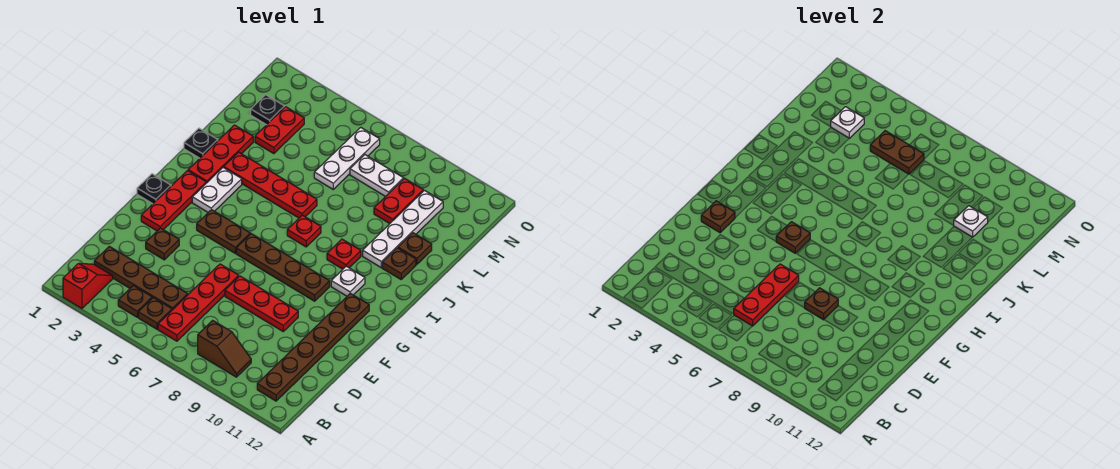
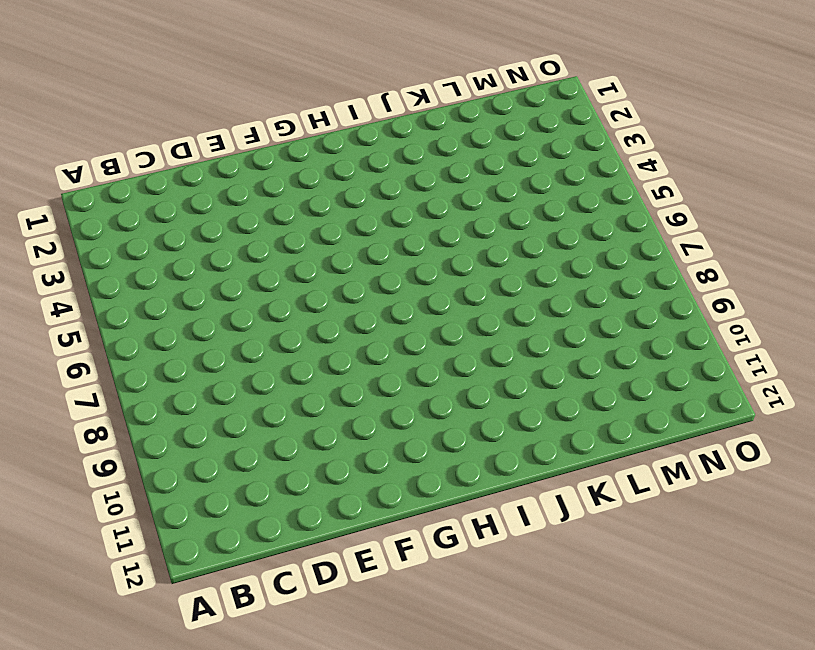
none -> red 1x2 slope [63,263,113,309]
none -> brown 1x1 plate [118,286,152,317]
none -> brown 1x1 plate [138,298,172,329]
none -> red 1x4 plate [158,264,239,341]

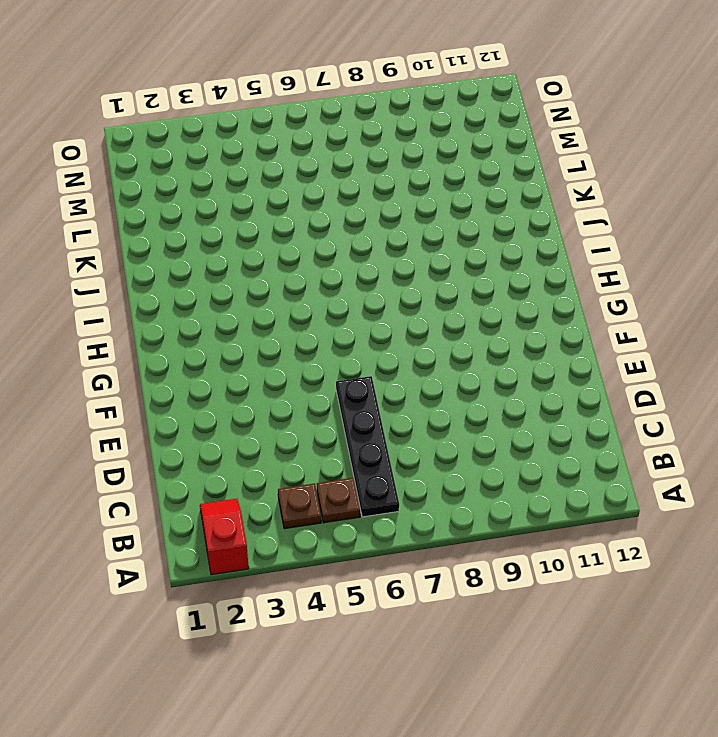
black 1x4 plate [336,376,399,517] -> red 1x4 plate [158,264,239,341]
none -> brown 1x2 slope [198,320,251,377]
none -> brown 1x6 plate [257,293,369,401]
none -> brown 1x4 plate [94,246,188,310]
none -> brown 1x1 plate [146,228,179,260]

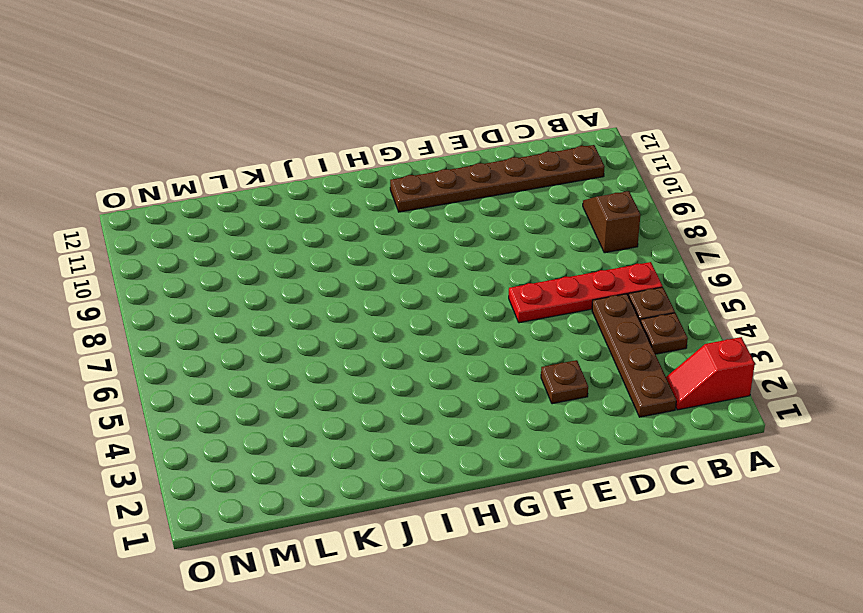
none -> red 1x3 plate [225,276,298,331]
none -> red 1x3 plate [141,171,206,231]
none -> black 1x1 plate [137,174,171,204]
none -> brown 1x2 plate [197,210,250,253]

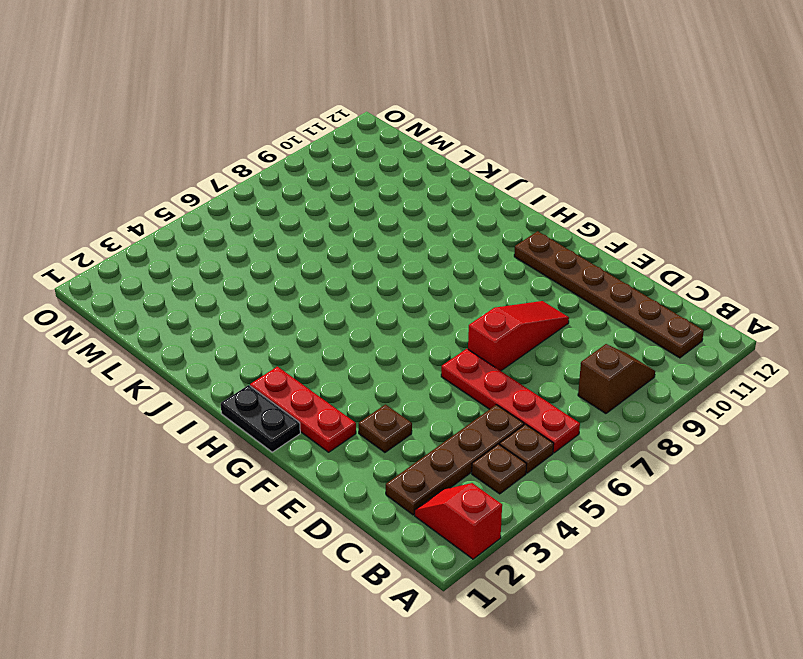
red 1x3 slope [468,301,569,371] -> red 1x3 plate [225,276,298,331]
black 1x2 plate [221,385,300,452] -> black 1x1 plate [137,174,171,204]
none -> brown 1x2 plate [197,210,250,253]
none -> brown 1x4 plate [236,234,330,301]
none -> white 1x2 plate [192,167,242,212]
none -> white 1x1 plate [331,266,365,296]

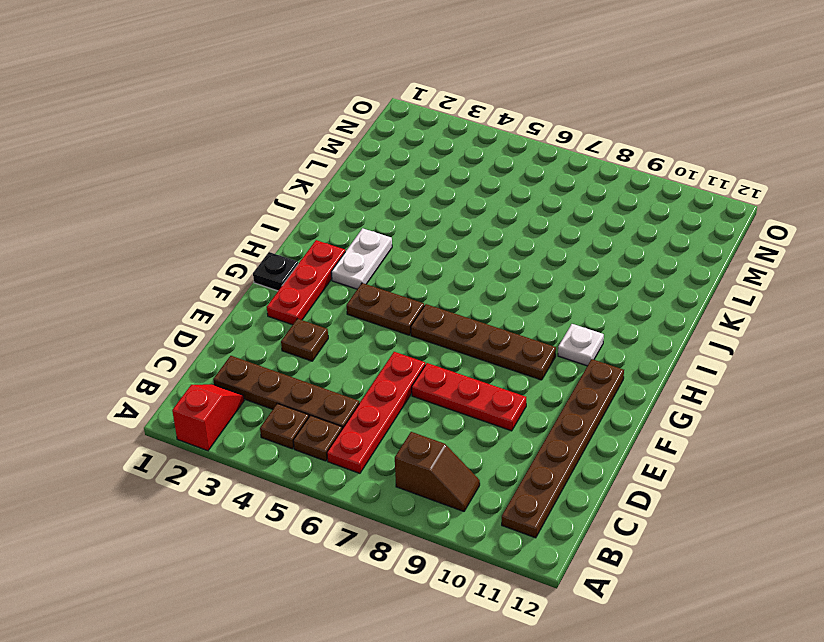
none -> red 1x3 plate [188,125,253,183]
none -> red 1x1 plate [287,215,321,247]
none -> red 1x1 plate [327,239,361,269]
none -> black 1x1 plate [184,128,218,158]

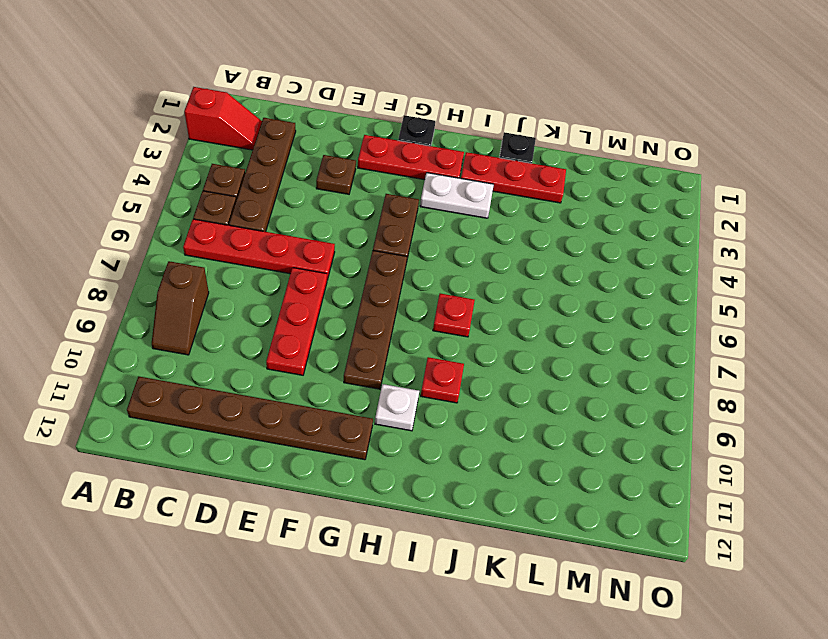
none -> red 1x4 plate [224,152,317,218]
none -> white 1x4 plate [363,190,443,268]
none -> brown 1x1 plate [382,248,416,279]
none -> brown 1x1 plate [398,233,432,264]

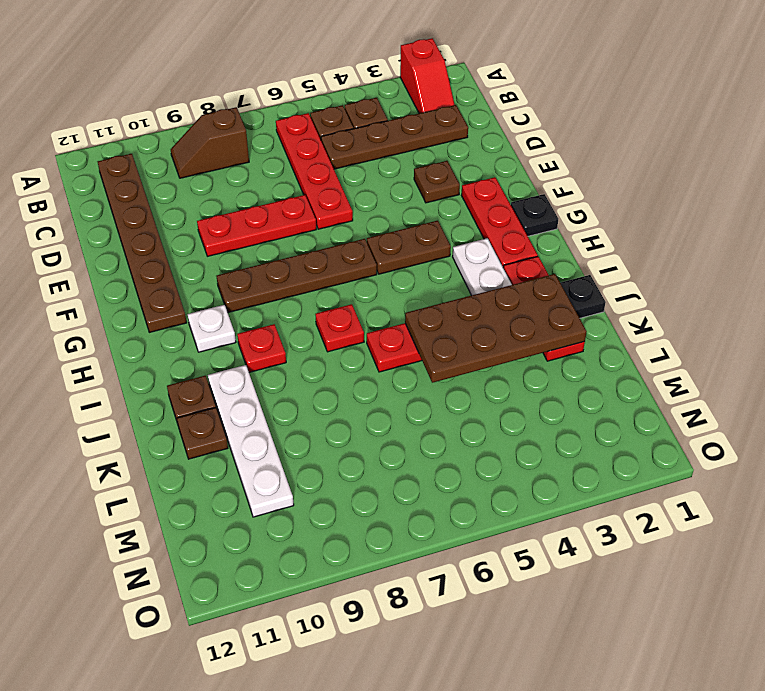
brown 2x4 plate [405,274,587,383] -> none
none -> red 1x2 plate [255,107,304,154]
none -> white 1x3 plate [314,127,380,189]
none -> red 1x2 plate [374,178,423,224]
none -> black 1x1 plate [251,95,285,125]

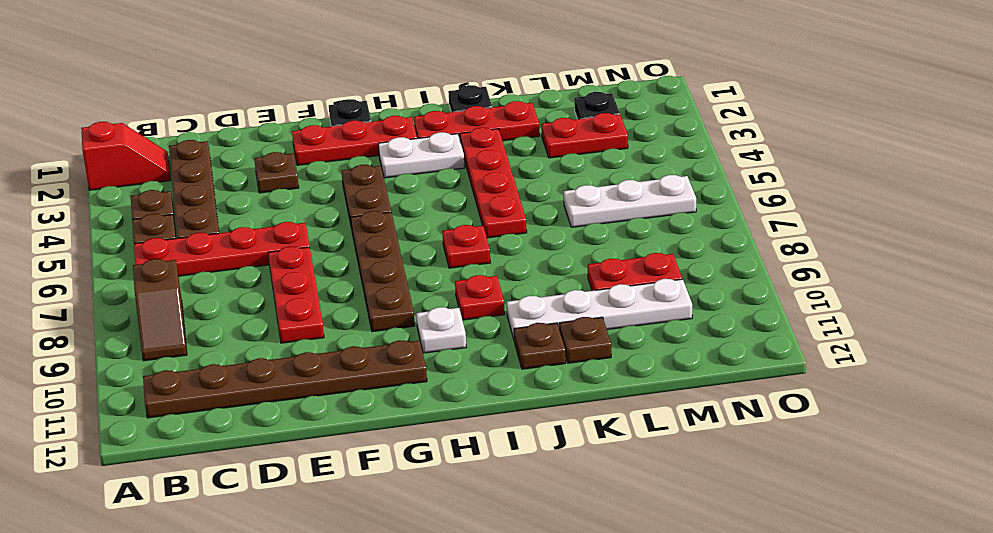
none -> white 1x2 plate [350,155,404,197]
none -> red 1x3 plate [734,264,799,326]
none -> brown 1x1 plate [805,288,838,320]
none -> brown 1x1 plate [701,201,735,233]

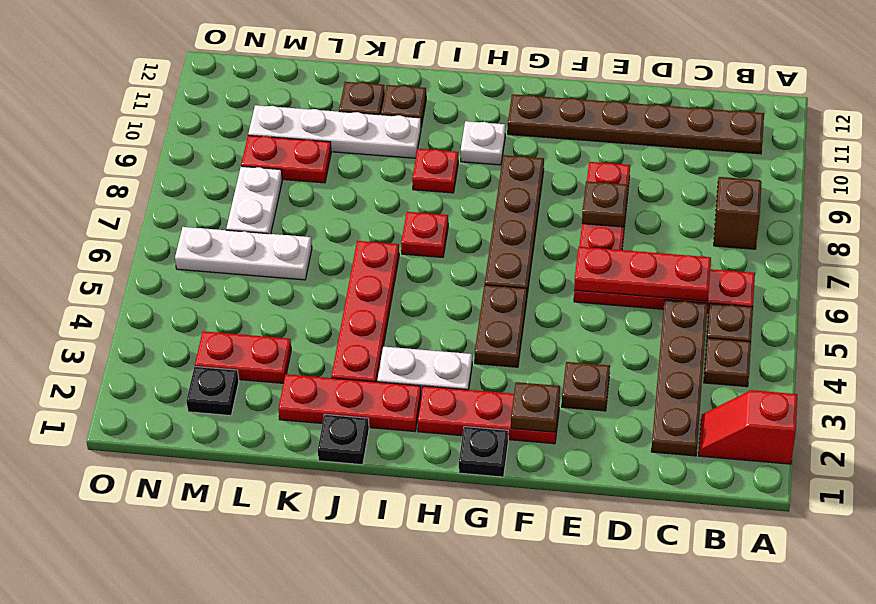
none -> brown 1x1 plate [776,222,810,253]
none -> white 1x1 plate [954,206,988,237]
none -> white 1x1 plate [831,107,864,138]
none -> brown 1x2 plate [870,131,924,174]

